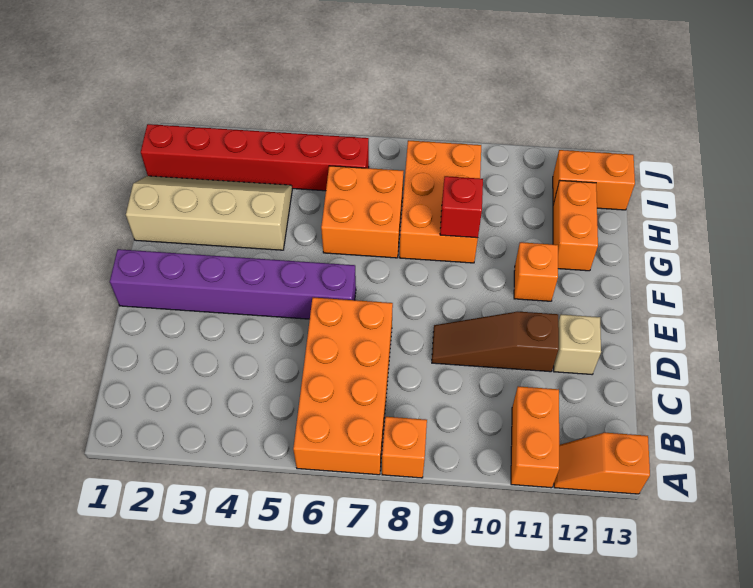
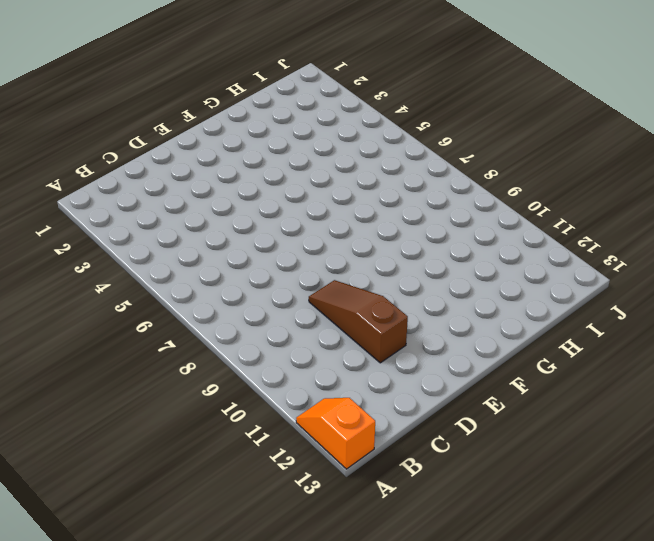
none -> orange 2x4 brick [293,297,393,475]
none -> orange 1x1 brick [382,417,427,478]
none -> orange 1x2 brick [511,386,559,488]

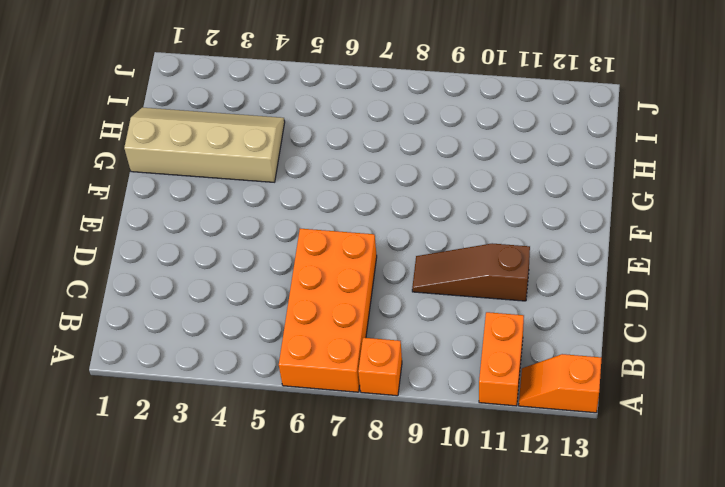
none -> tan 1x1 brick [554,314,601,374]
none -> purple 1x6 brick [110,249,356,319]
none -> orange 1x1 brick [514,242,558,301]

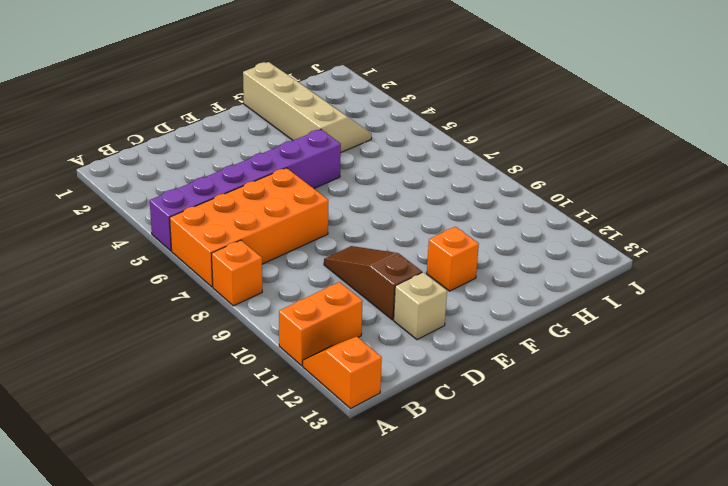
purple 1x6 brick [150,129,341,251] -> purple 1x6 brick turned to [110,249,356,319]
none -> orange 2x2 brick [321,166,404,258]
none -> orange 2x3 brick [399,140,481,263]
none -> orange 1x2 brick [553,181,598,271]

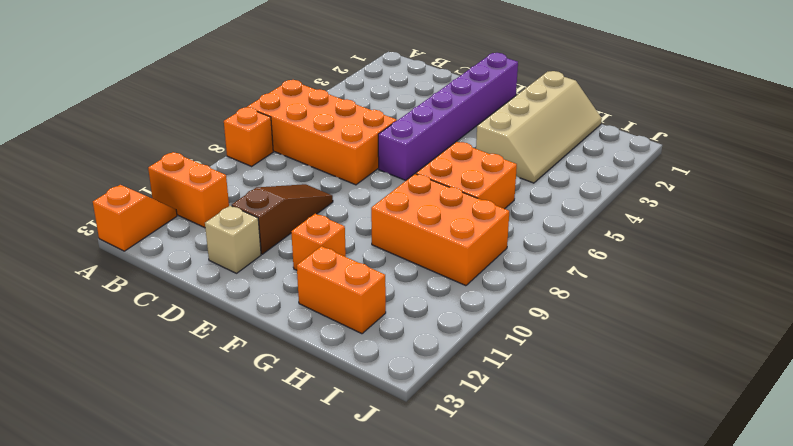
none -> red 1x6 brick [141,124,369,191]
none -> orange 1x2 brick [553,150,635,210]
none -> red 1x1 brick [440,176,483,238]

